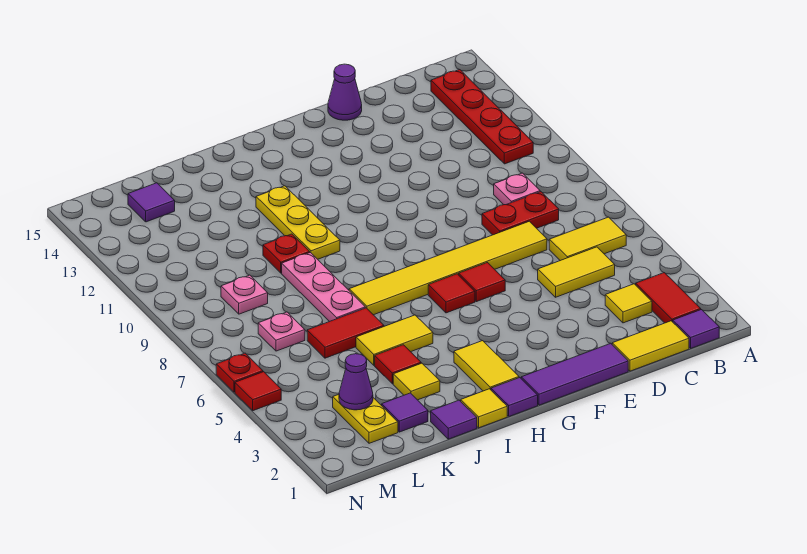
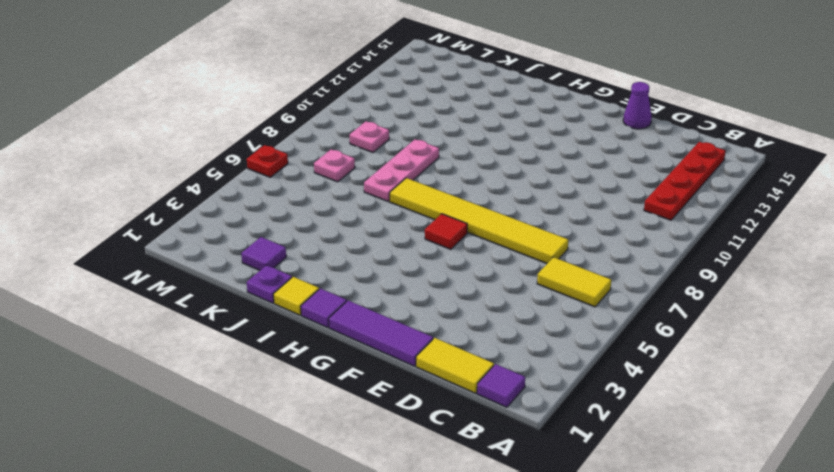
purple 1x1 plate [247,265,292,303] -> purple 1x1 tile [431,400,477,439]
none -> red 1x2 tile [636,273,701,323]
none -> yellow 1x1 tile [605,284,652,323]
none -> yellow 1x2 tile [538,247,615,297]
none -> red 1x2 plate [482,192,559,235]

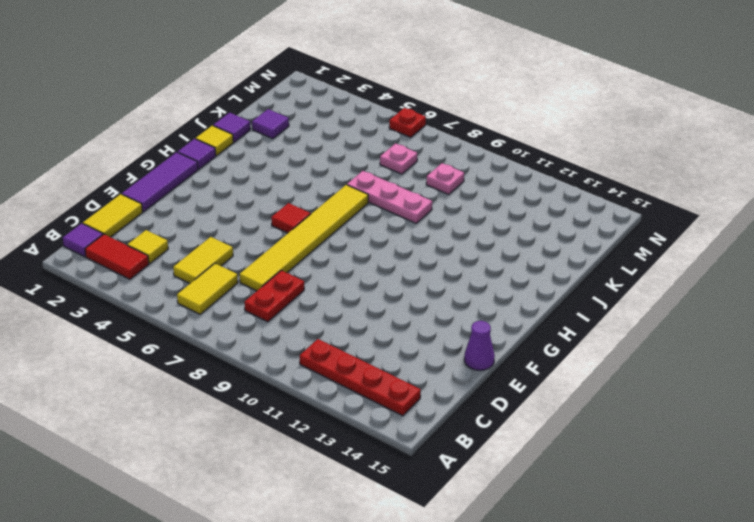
none -> pink 1x1 plate [494,173,540,205]
none -> red 1x1 tile [459,263,505,302]
none -> yellow 1x2 tile [454,341,519,391]
none -> yellow 1x2 tile [356,315,433,365]

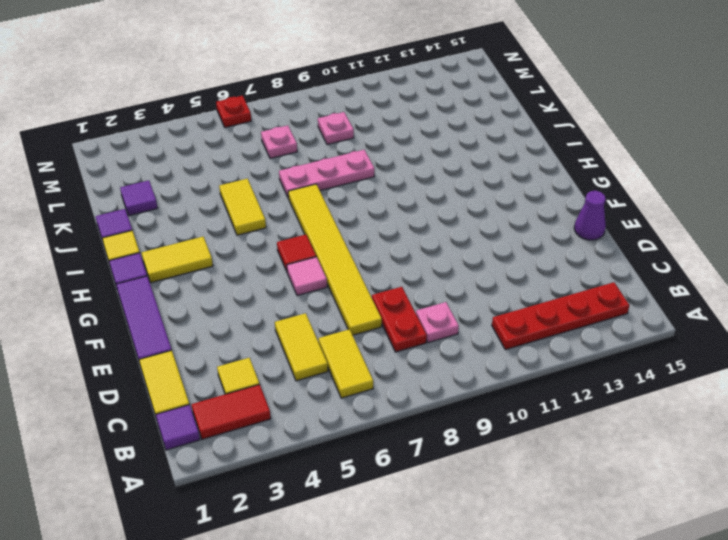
pink 1x1 tile [287,257,327,296] -> red 1x1 tile [459,263,505,302]
none -> yellow 1x3 plate [256,186,340,259]
none -> yellow 1x1 tile [393,363,440,400]
none -> red 1x1 tile [375,345,421,384]
none -> red 1x2 tile [307,308,384,358]

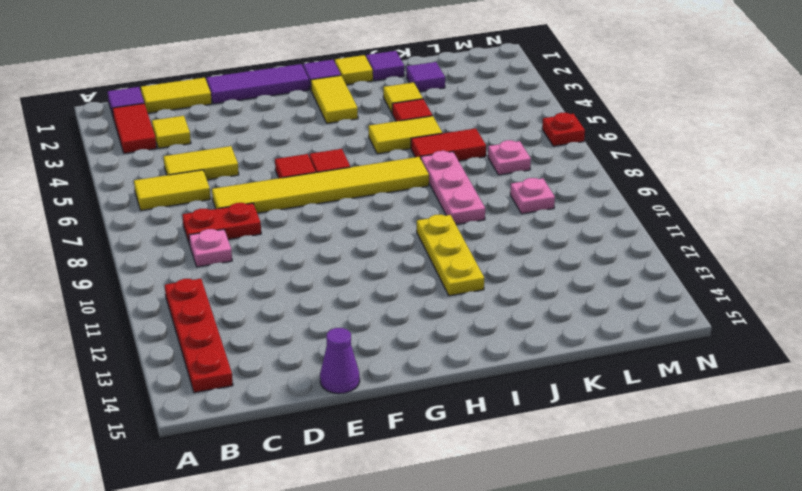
none -> red 1x1 plate [263,234,310,273]
none -> yellow 1x2 plate [333,394,398,443]
none -> purple 1x1 tile [128,183,175,222]
none -> red 1x1 tile [235,372,281,411]

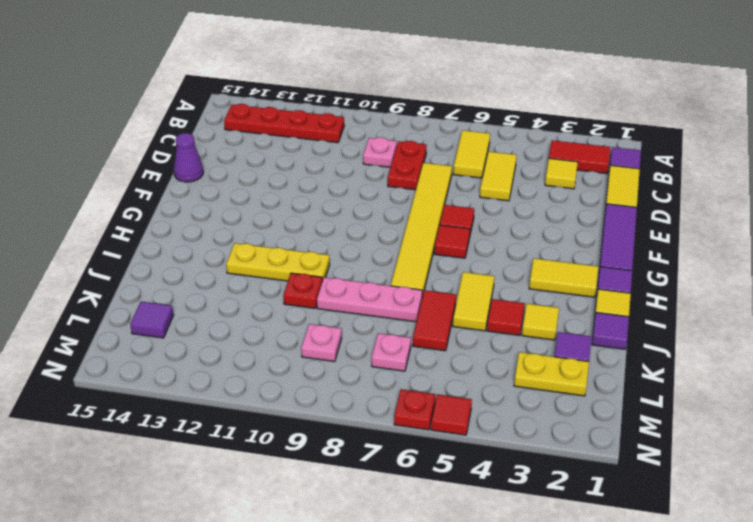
none -> purple 1x1 cone [339,354,373,410]

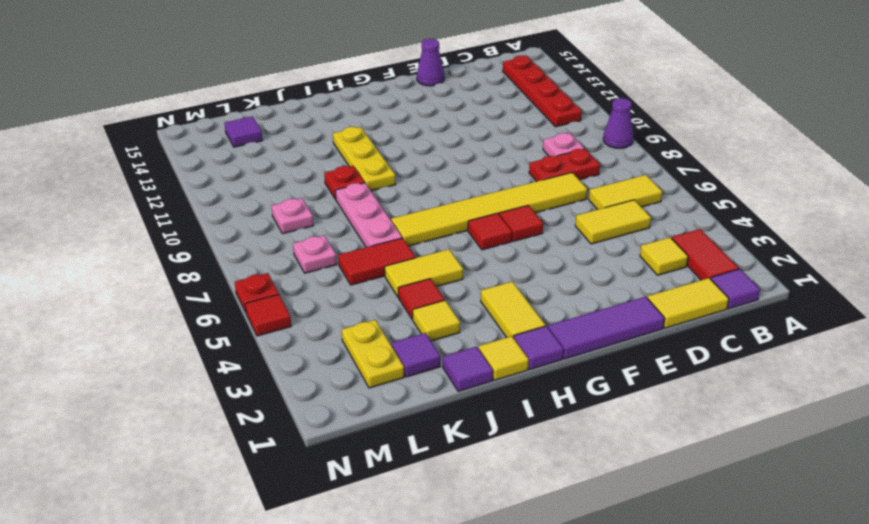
purple 1x1 cone [603,98,634,148] -> purple 1x1 cone moved to [339,354,373,410]

